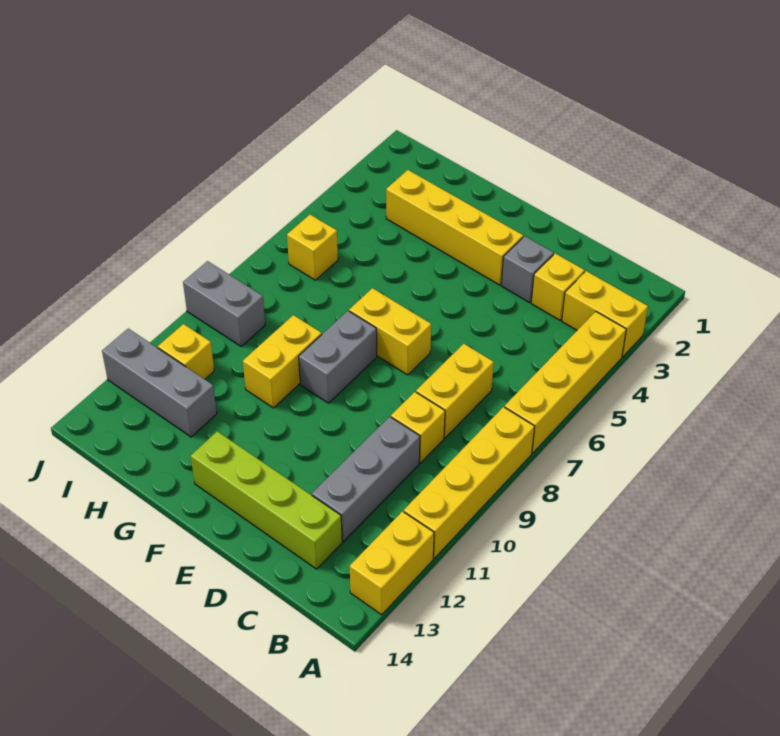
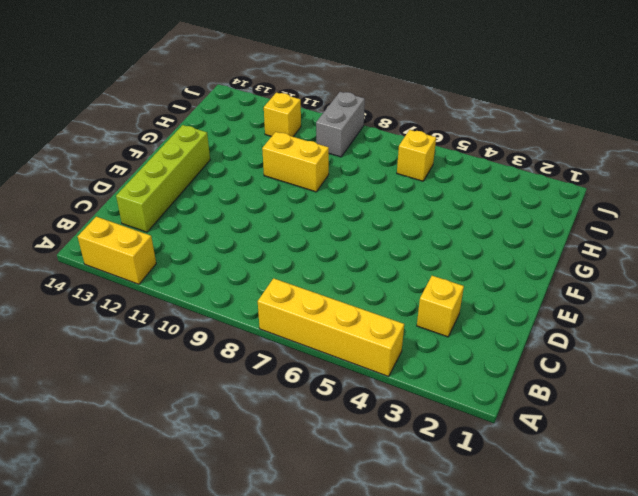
none -> yellow 1x2 brick [562,271,648,357]
none -> yellow 1x4 brick [404,407,535,558]
none -> yellow 1x2 brick [416,344,494,438]

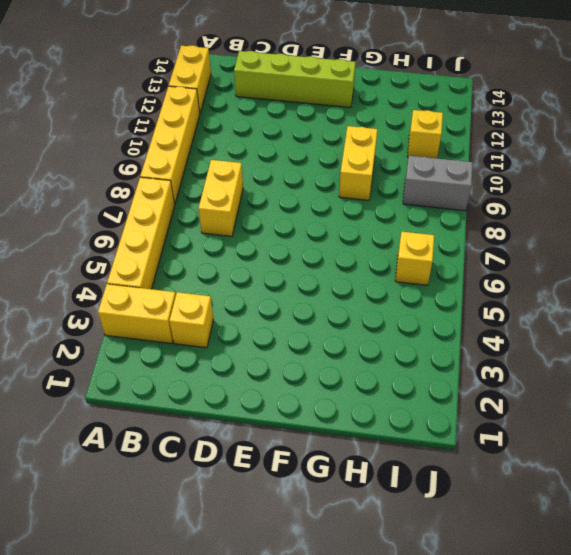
none -> yellow 1x1 brick [391,392,445,463]
none -> grey 1x3 brick [312,417,420,542]
none -> grey 1x1 brick [501,236,554,303]

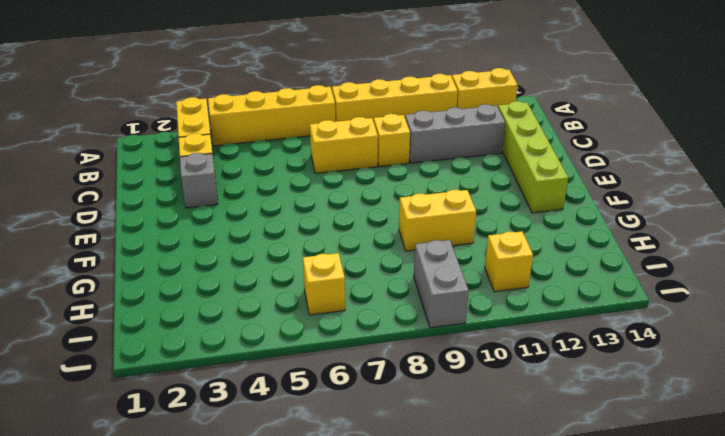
none -> yellow 1x4 brick [386,170,523,285]
none -> yellow 1x2 brick [349,288,431,375]
none -> grey 1x2 brick [299,311,377,403]

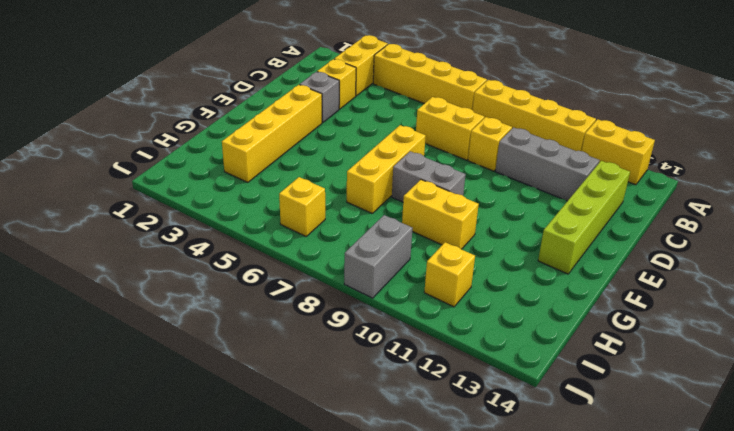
yellow 1x3 brick [347,125,426,213] -> yellow 1x2 brick [349,288,431,375]
none -> grey 1x3 brick [102,329,217,437]

